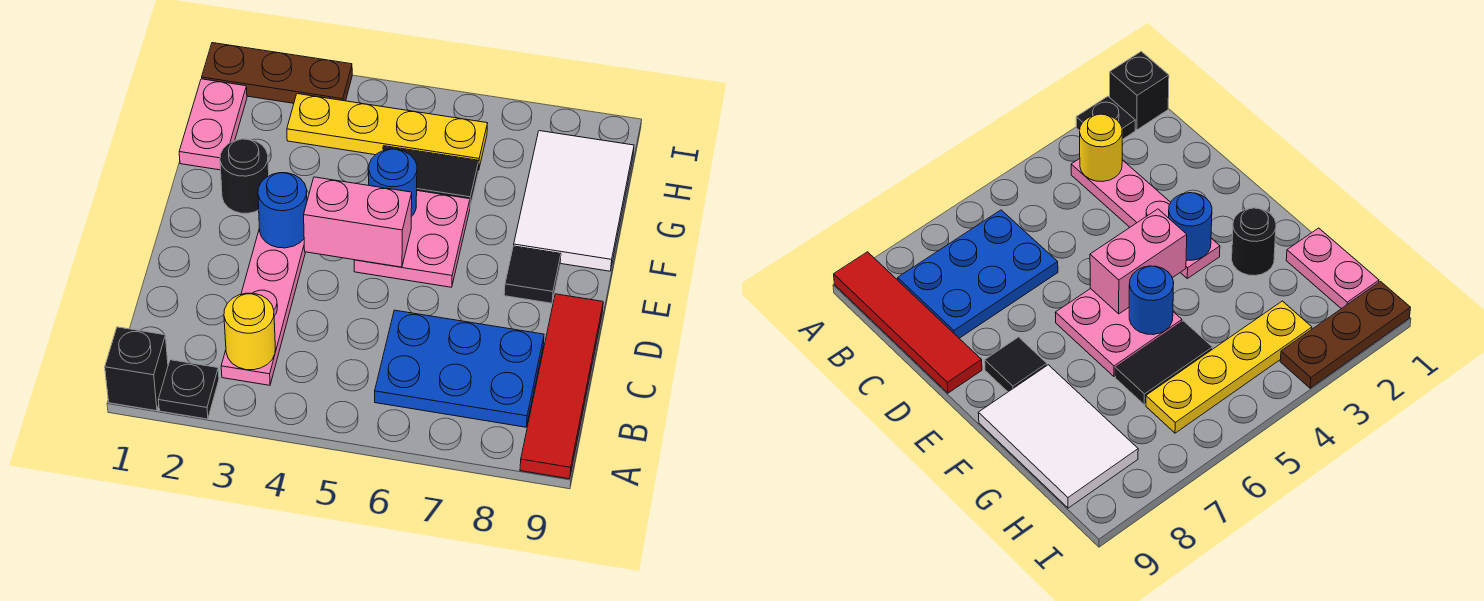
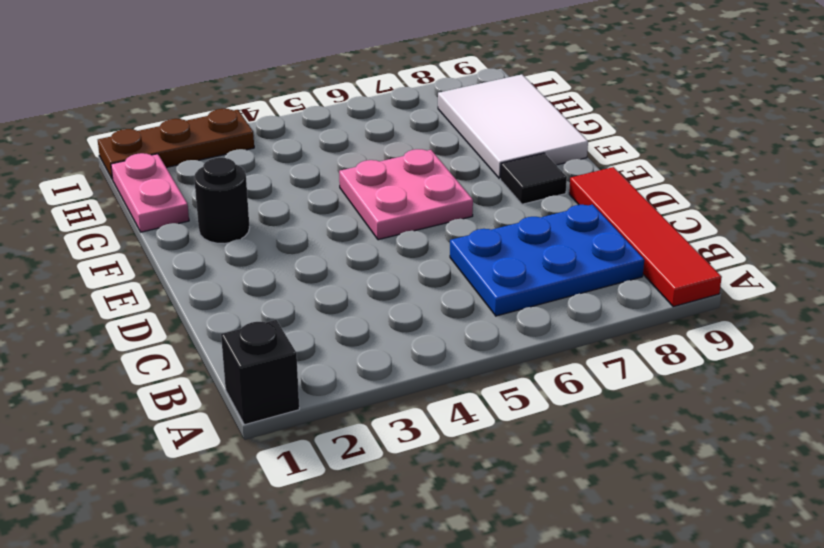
none -> black 1x1 plate [158,360,219,419]
none -> pink 1x4 plate [221,229,305,385]
none -> black 1x2 tile [382,146,479,206]

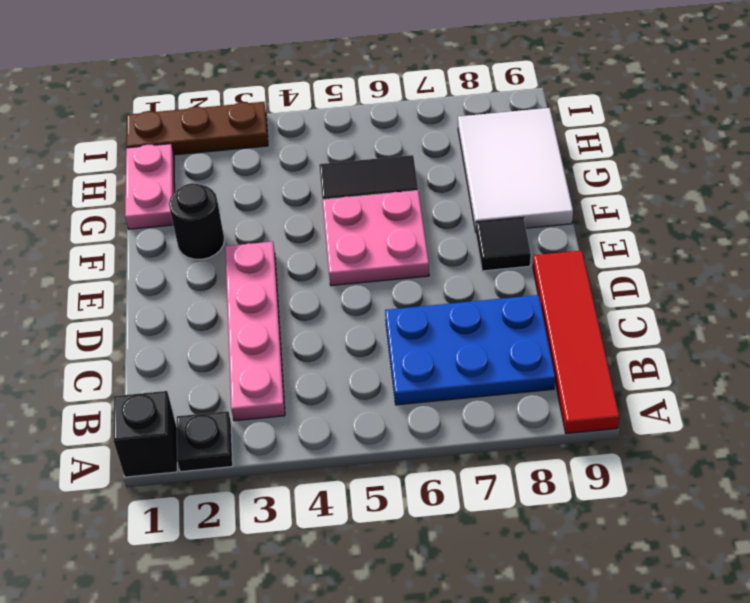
none -> yellow 1x4 plate [287,94,488,170]
none -> yellow 1x1 round brick [224,293,275,370]
none -> blue 1x1 round brick [258,173,307,248]

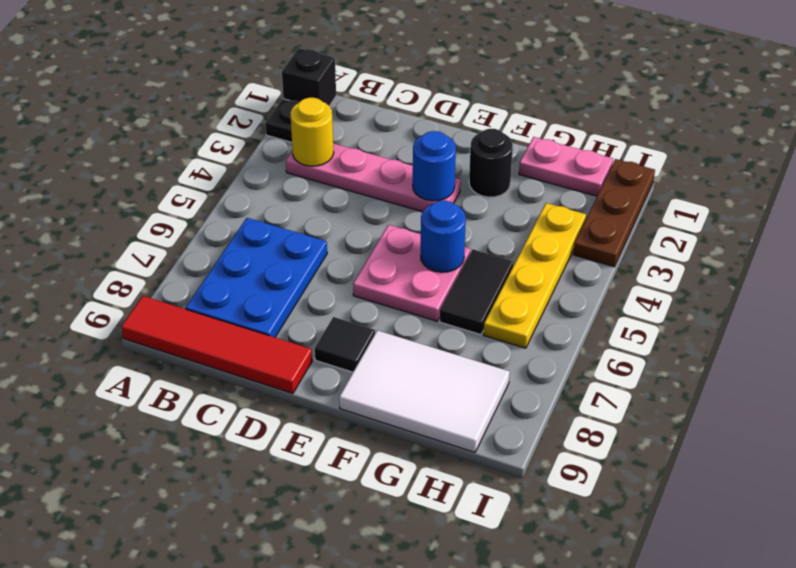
none -> pink 1x2 brick [304,177,412,267]

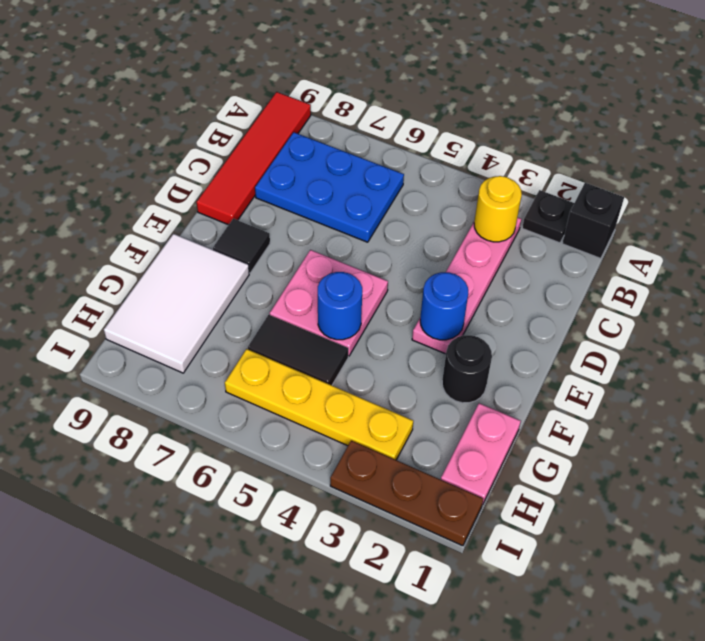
none -> pink 1x2 brick [304,177,412,267]

